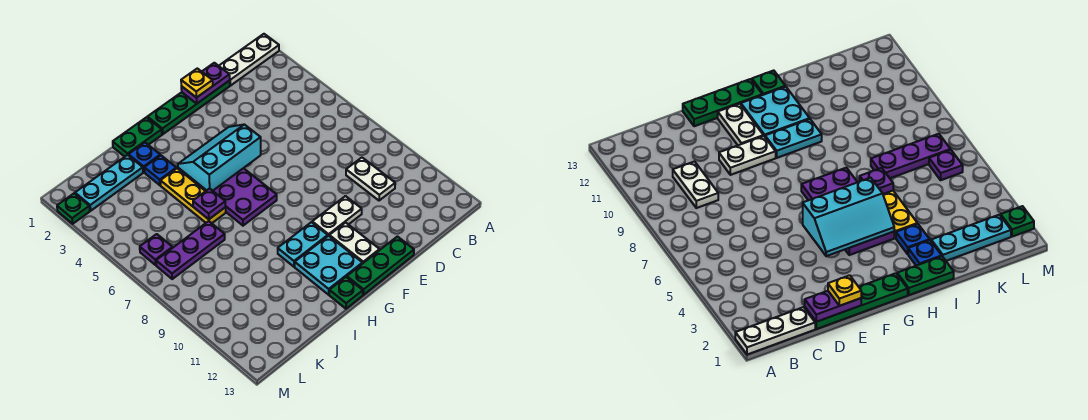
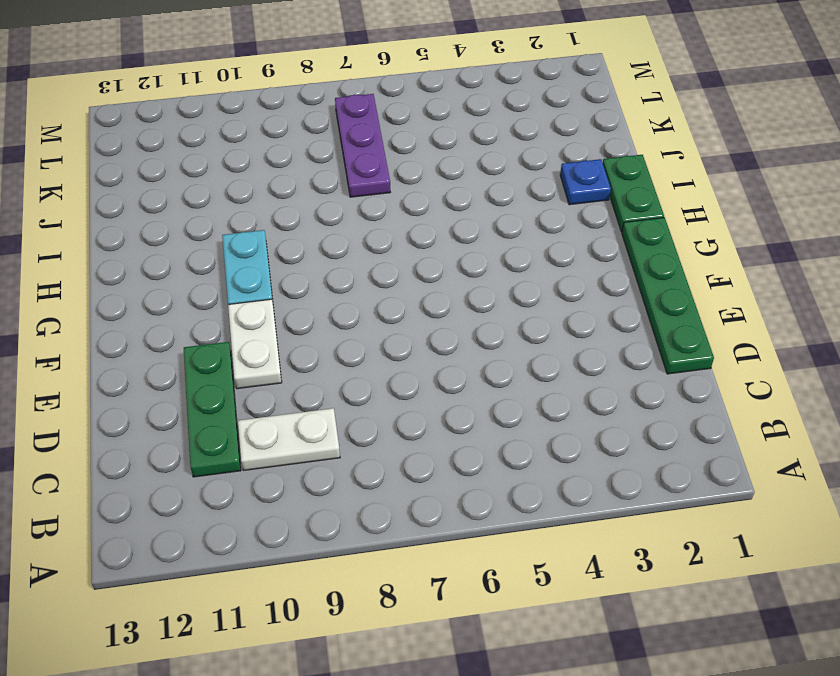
green 1x3 plate [184,342,241,477] -> green 1x3 plate moved to [347,236,414,295]
none -> white 1x3 plate [219,34,279,86]
none -> white 1x2 plate [329,223,380,264]
none -> purple 2x4 plate [178,168,277,226]

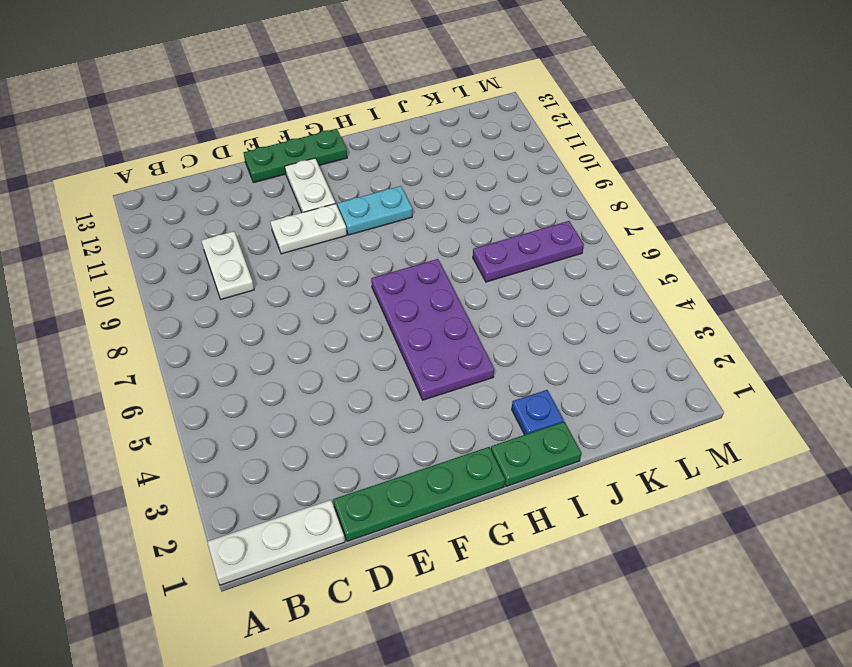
none -> cyan 2x2 plate [295,236,362,295]
none -> green 1x1 plate [329,277,363,309]
none -> blue 1x1 plate [144,155,176,185]

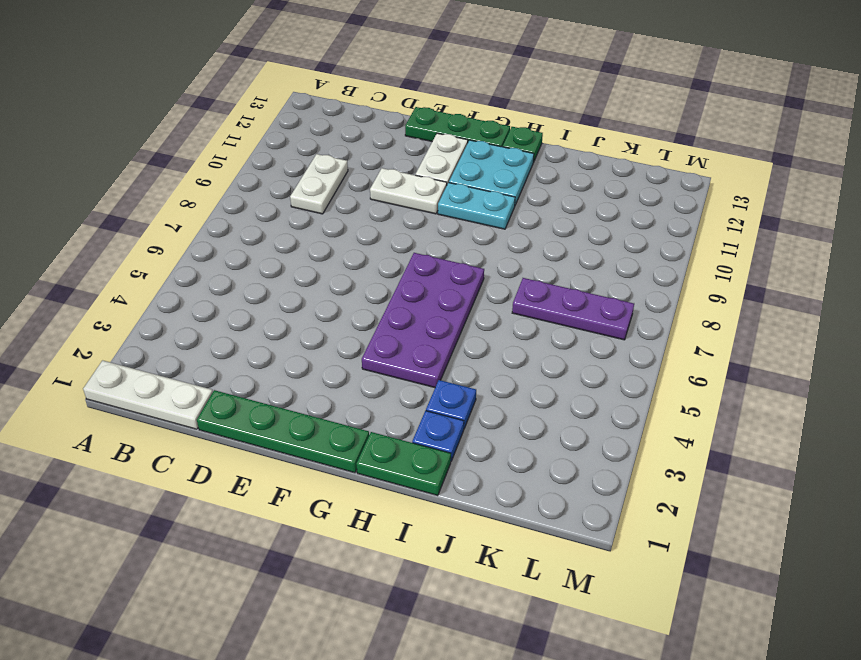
none -> yellow 1x3 plate [161,168,226,223]
none -> cyan 1x3 plate [75,155,143,211]
none -> purple 1x1 plate [140,234,172,265]

